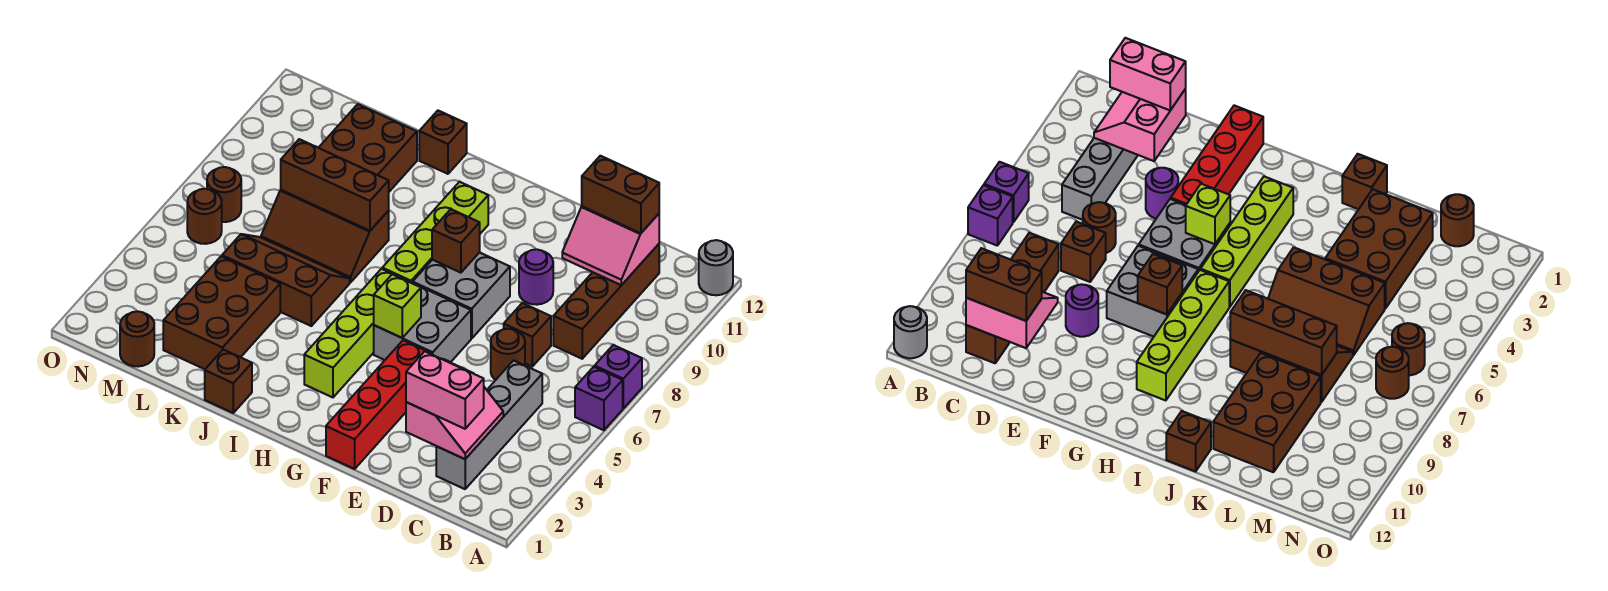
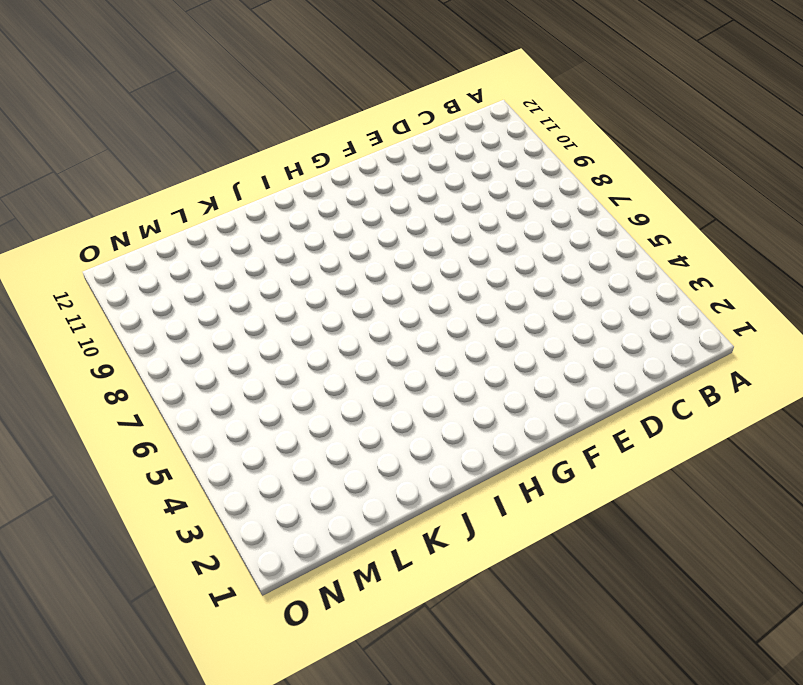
none -> purple 1x1 brick [575,367,623,430]
none -> purple 1x1 brick [595,345,642,408]
none -> grey 1x1 round brick [699,240,733,295]
none -> grey 1x4 brick [436,361,542,489]

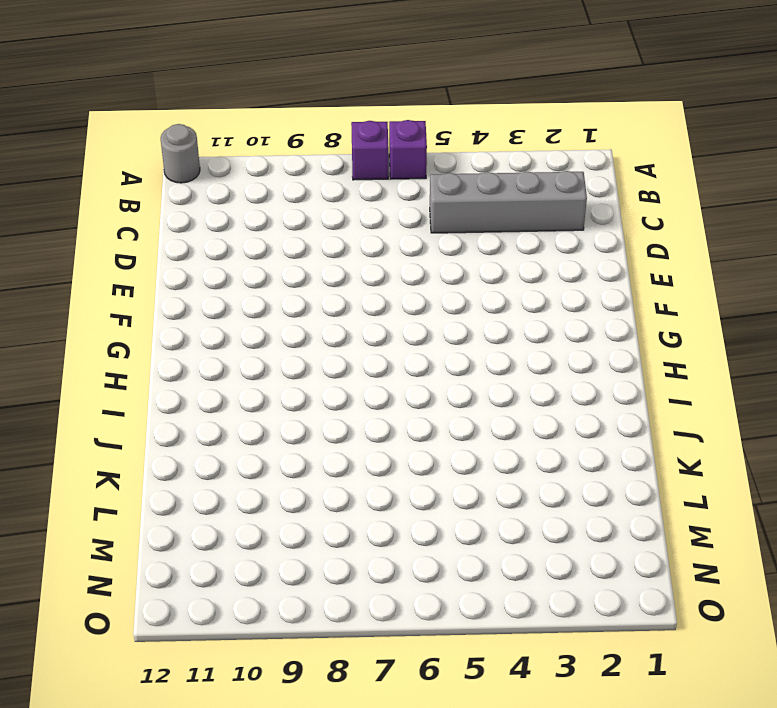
none -> brown 1x4 brick [553,244,659,359]
none -> brown 1x1 round brick [491,329,525,380]
none -> brown 1x1 brick [504,303,551,366]
none -> purple 1x1 round brick [1146,168,1178,219]

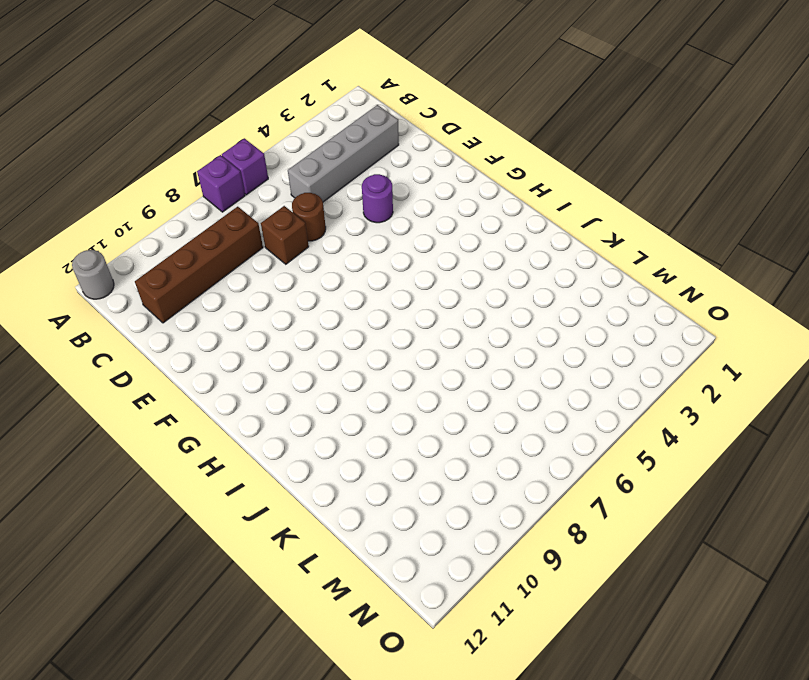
none -> purple 1x1 round brick [519,249,553,305]
none -> red 1x4 brick [326,340,432,469]
none -> grey 2x2 brick [374,283,471,363]
none -> grey 2x2 brick [413,252,510,339]

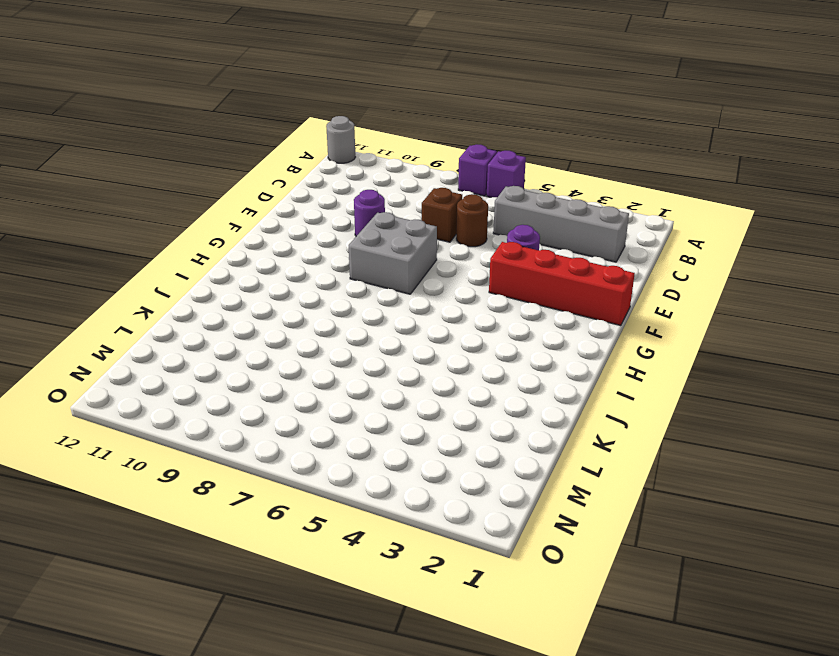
none -> brown 1x4 brick [553,244,659,359]
none -> grey 2x2 brick [374,283,471,363]
none -> lime 1x4 brick [304,269,409,397]
none -> lime 1x4 brick [382,182,488,283]

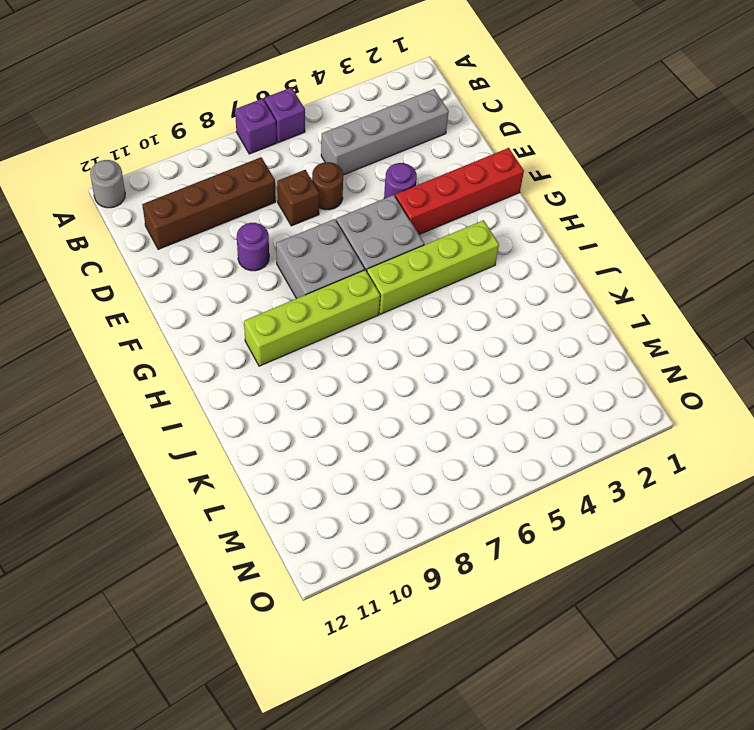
none -> brown 1x1 brick [205,350,252,413]
none -> brown 2x3 slope [222,234,350,326]
none -> brown 2x3 slope [261,190,389,283]
none -> brown 1x1 brick [419,111,467,174]

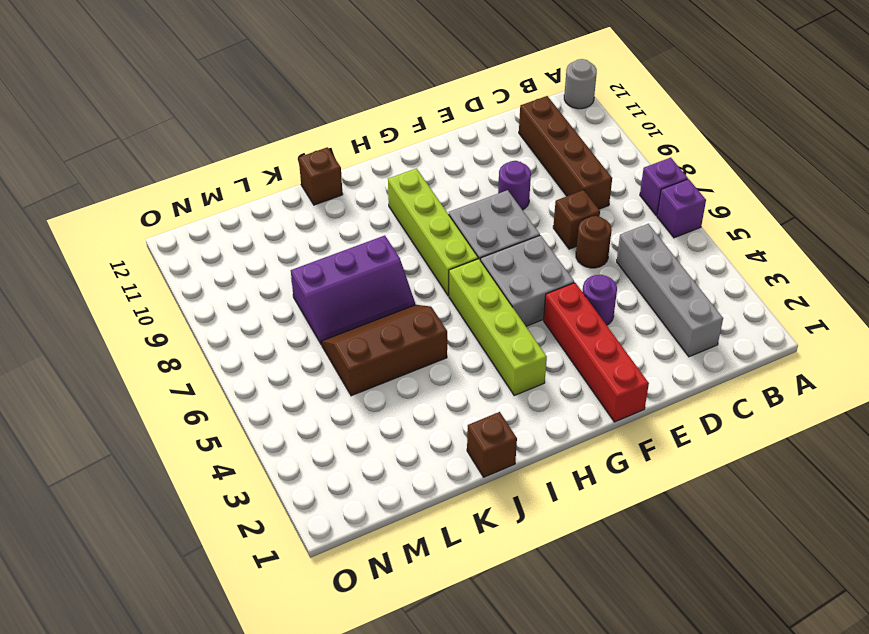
purple 2x3 slope [291,236,415,345] -> brown 2x3 slope [261,190,389,283]
none -> brown 2x3 brick [163,256,280,369]
none -> brown 2x3 brick [319,104,417,192]
none -> brown 1x1 round brick [120,311,154,367]
none -> brown 1x1 round brick [187,189,222,244]

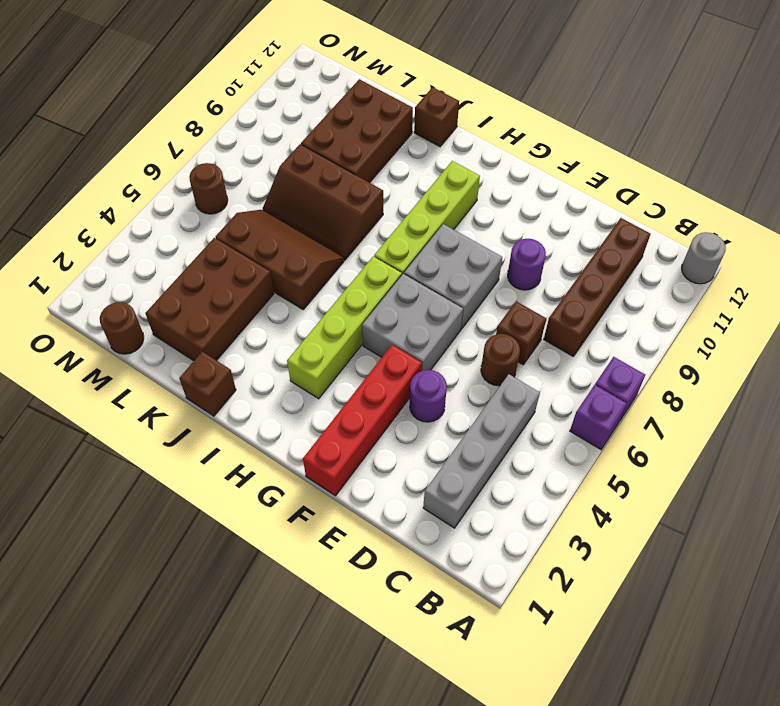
none -> brown 1x1 round brick [207,167,241,222]
none -> pink 2x2 slope [406,360,503,459]
none -> pink 2x2 slope [562,207,659,285]
none -> lime 1x1 brick [374,274,421,338]

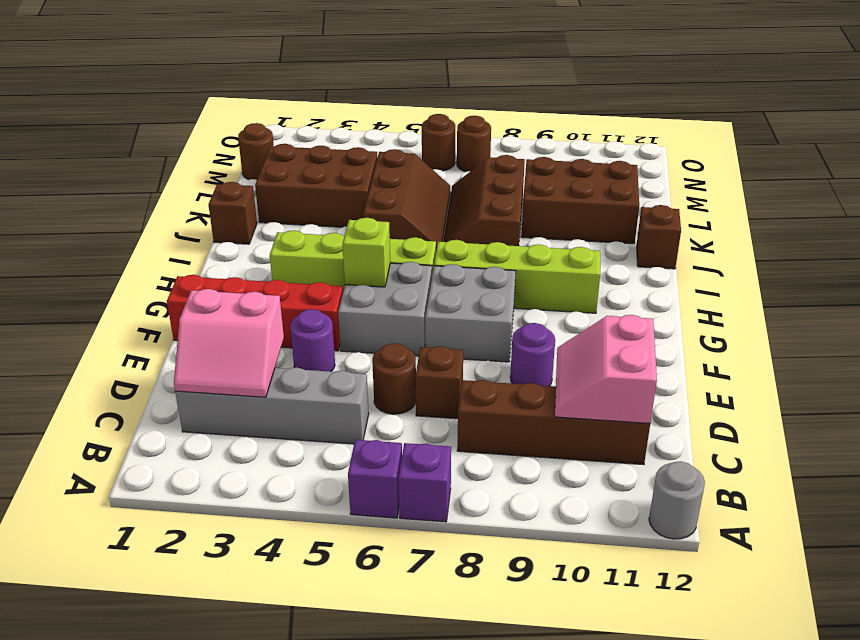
none -> brown 1x1 brick [432,209,480,273]
none -> brown 1x3 brick [281,139,389,231]
none -> pink 1x2 brick [406,351,484,429]
none -> brown 1x2 brick [582,156,659,233]

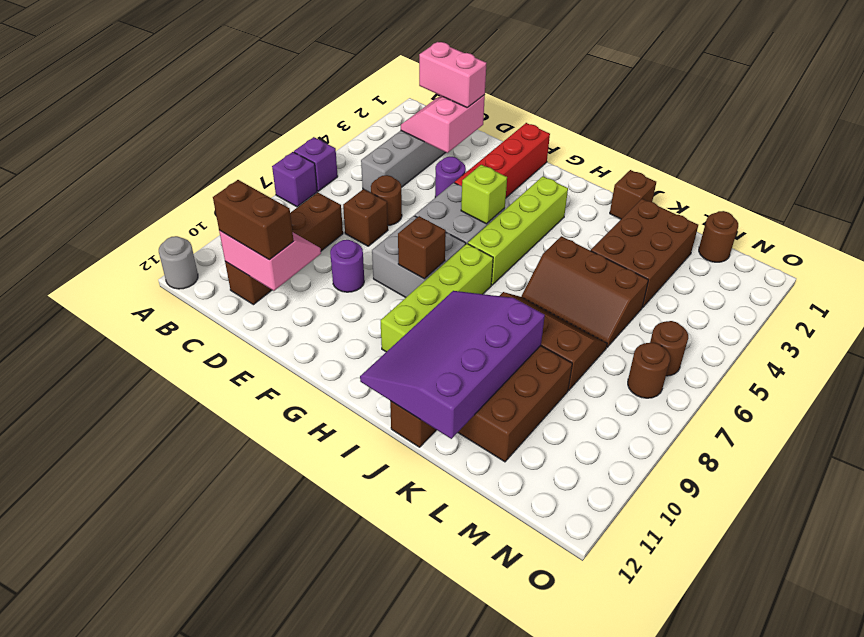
purple 3x4 slope [360,291,545,439] -> none
none -> brown 1x3 brick [281,139,389,231]

